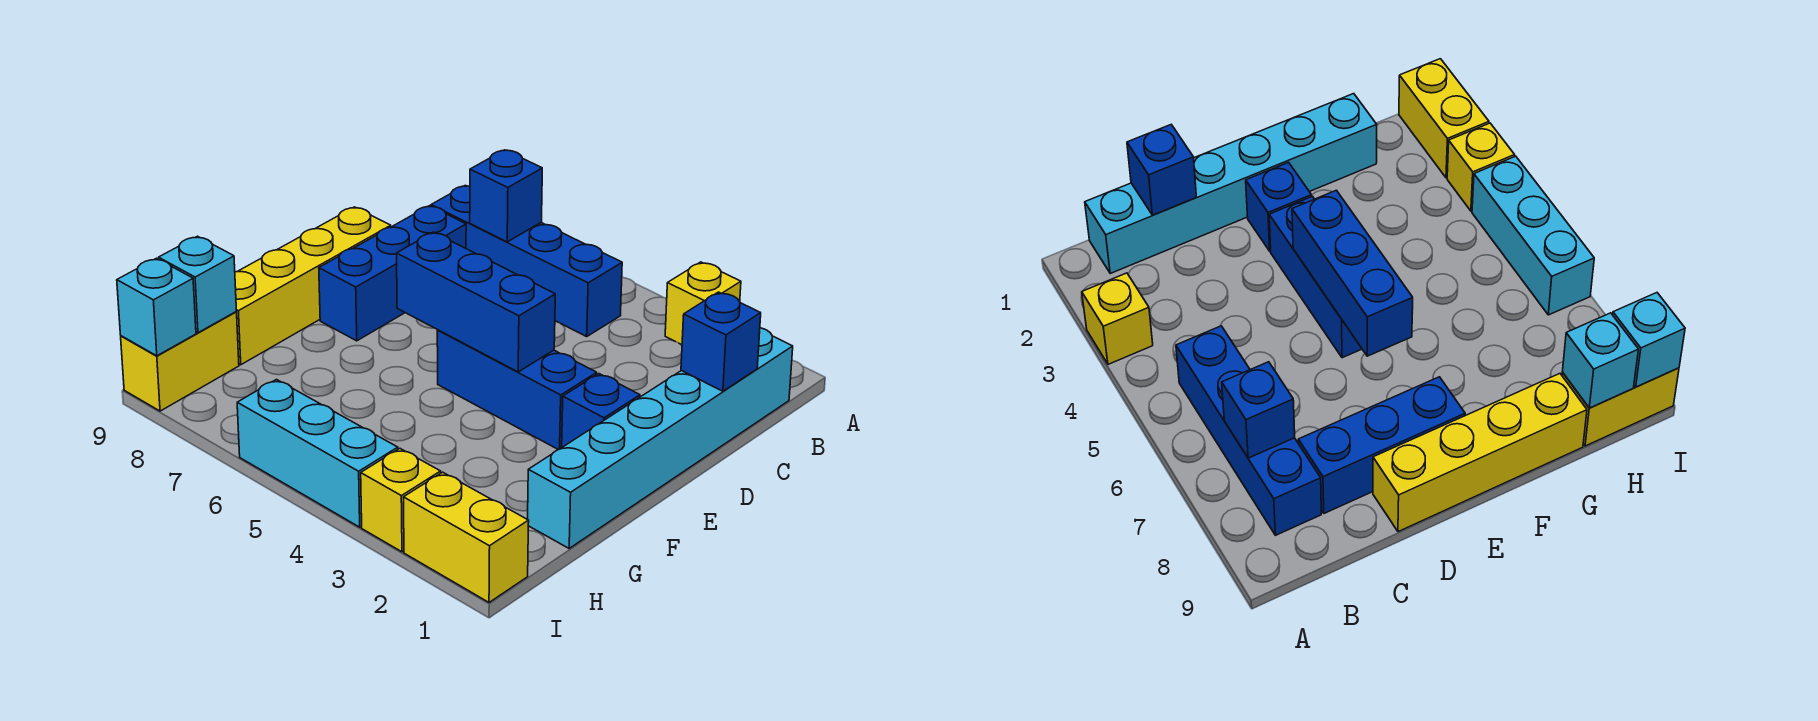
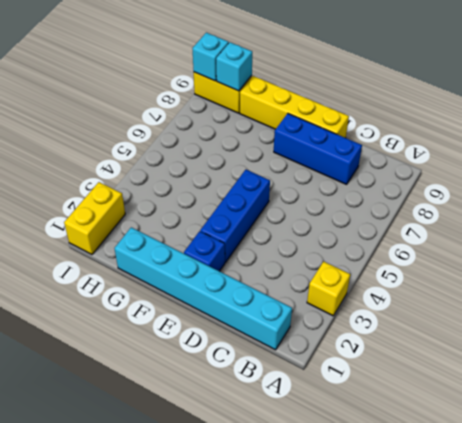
none -> blue 1x4 brick [431,185,622,337]
none -> yellow 1x1 brick [361,449,441,552]
none -> cyan 1x3 brick [237,380,398,527]

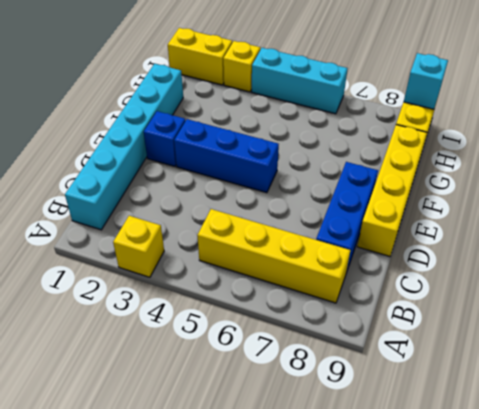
yellow 1x4 brick [198,209,351,303] -> blue 1x4 brick [431,185,622,337]
none -> blue 1x1 brick [470,150,542,242]
none -> blue 1x1 brick [681,292,761,391]
none -> blue 1x3 brick [397,232,555,372]

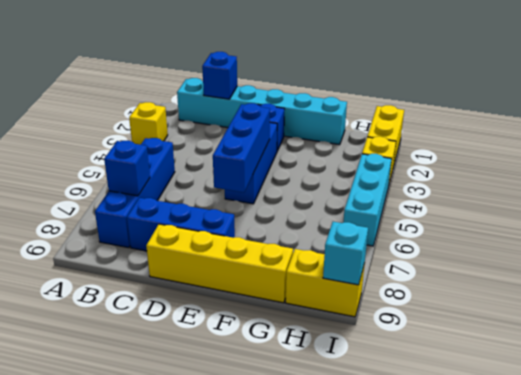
none -> cyan 1x1 brick [159,236,237,333]

